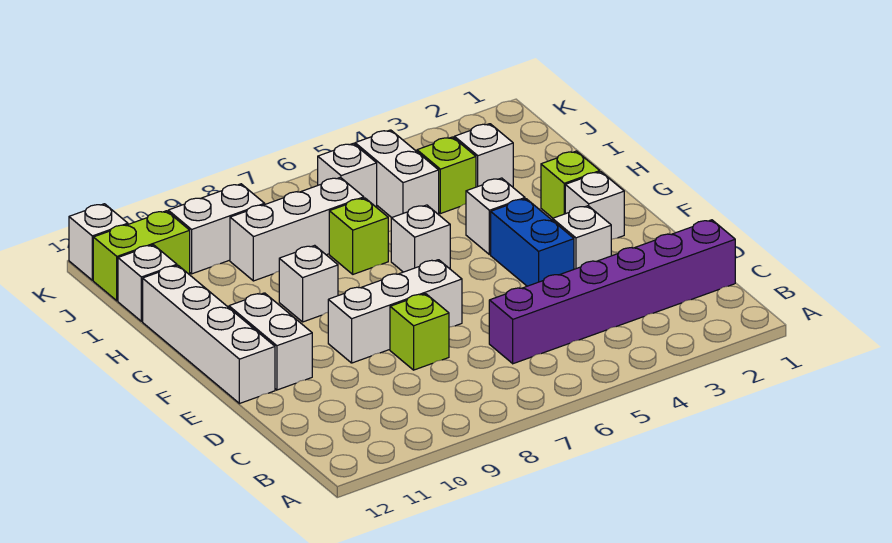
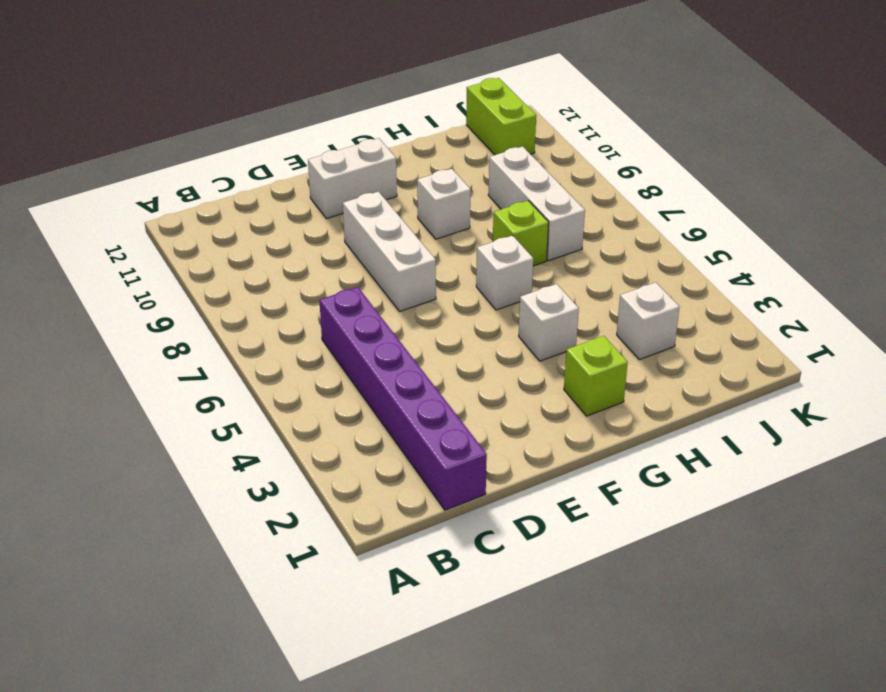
none -> lime 1x1 brick [390,294,449,370]
none -> white 1x1 brick [553,206,611,269]
none -> blue 1x2 brick [491,199,574,286]

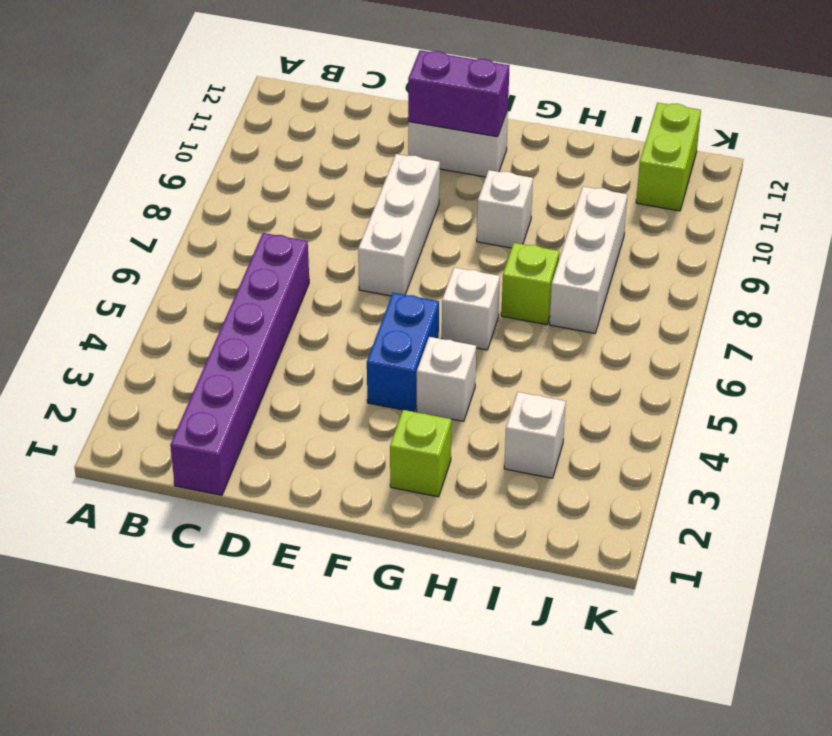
purple 1x2 brick [408,50,509,137] -> none
blue 1x2 brick [367,293,439,412] -> blue 1x2 brick turned to [491,199,574,286]
none -> lime 1x1 brick [390,294,449,370]
none -> white 1x1 brick [553,206,611,269]
none -> white 1x4 brick [143,265,275,404]

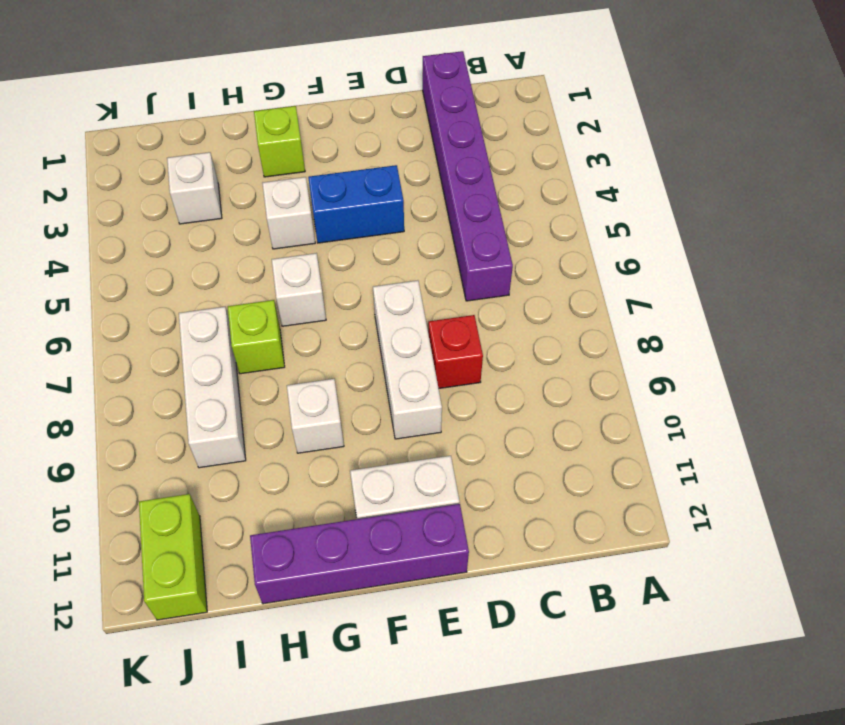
red 1x1 brick [428,315,483,388] -> lime 1x1 brick [390,294,449,370]
purple 1x4 brick [250,504,469,604] -> white 1x4 brick [143,265,275,404]
none -> white 1x1 brick [553,206,611,269]
none -> white 1x1 brick [565,172,624,239]
none -> lime 1x1 brick [417,137,476,214]

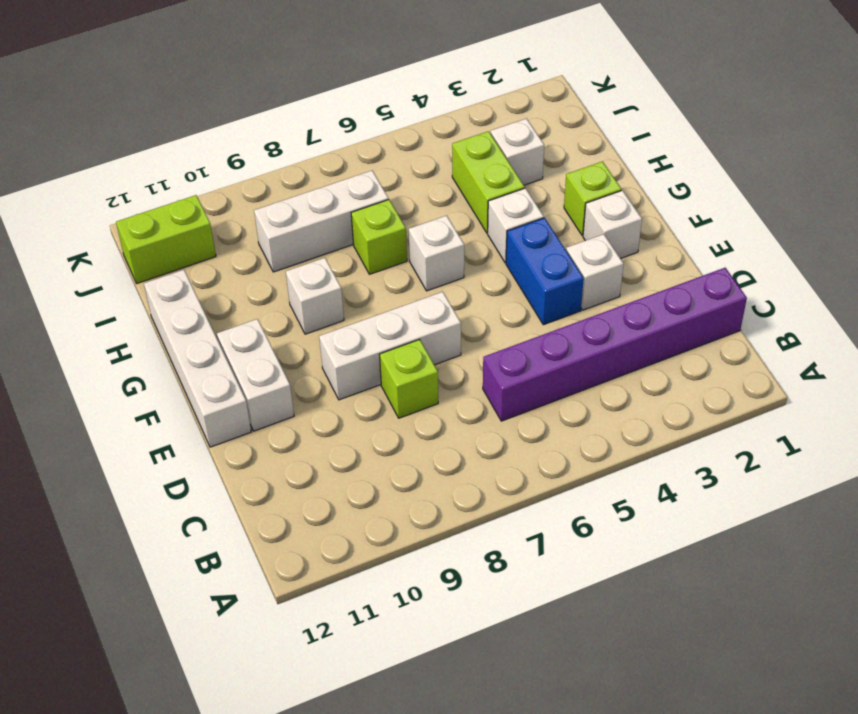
lime 1x2 brick [452,131,525,233] -> lime 1x1 brick [417,137,476,214]
none -> white 1x2 brick [355,130,439,218]
none -> white 1x1 brick [118,245,177,321]
none -> white 1x1 brick [318,143,377,207]

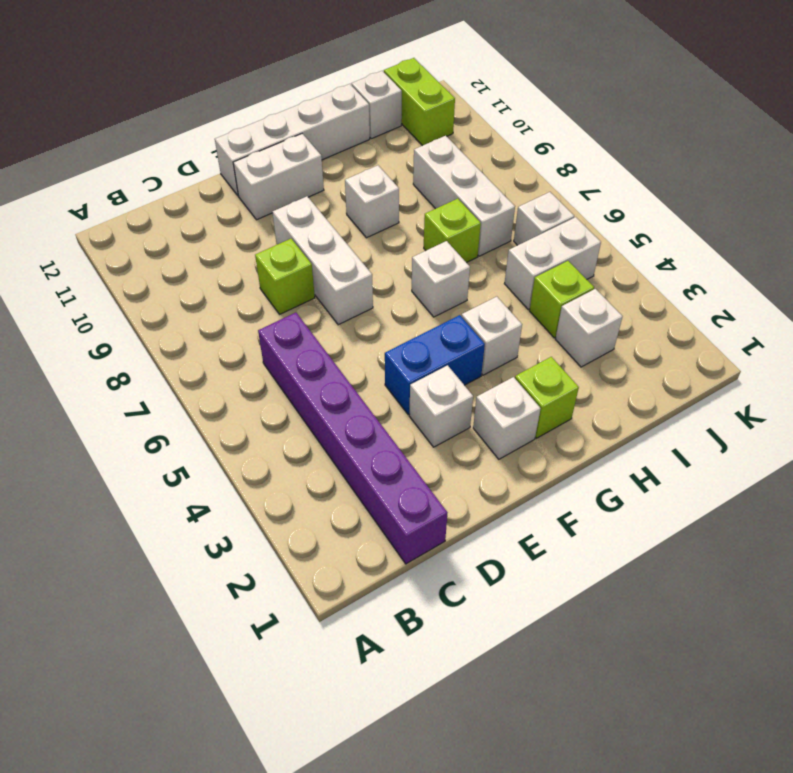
none -> white 1x2 brick [168,184,265,274]
none -> white 1x1 brick [69,204,128,280]

